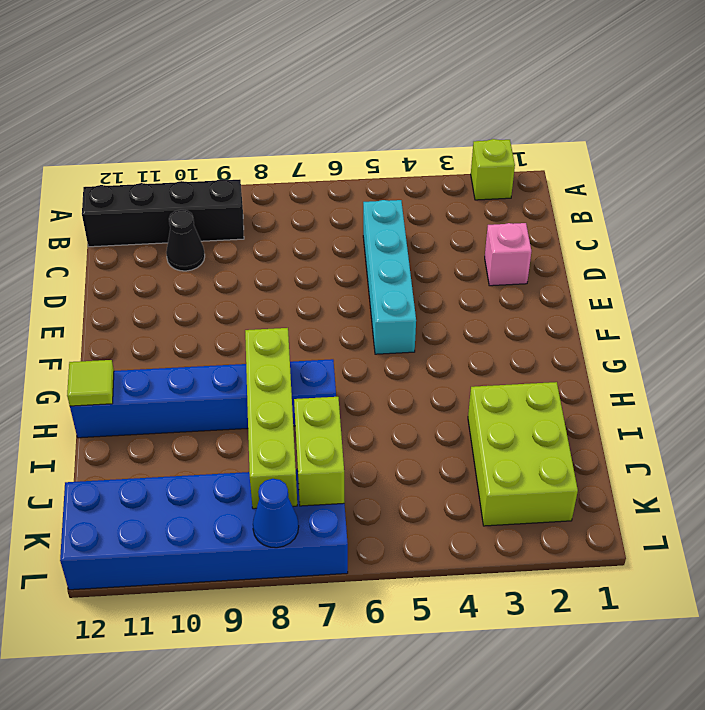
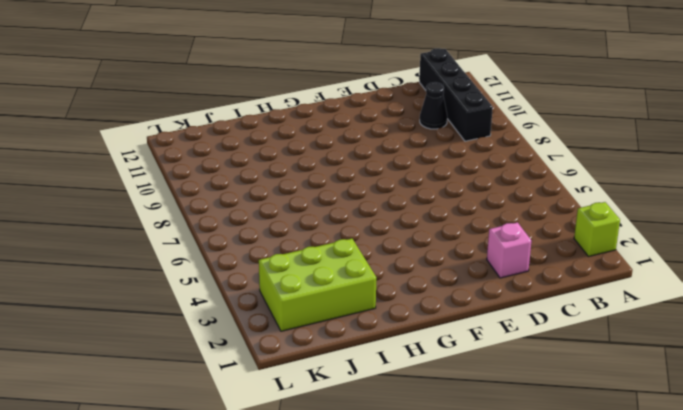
none -> cyan 1x4 brick [363,200,416,354]
none -> blue 1x6 brick [70,359,336,438]
none -> blue 2x6 brick [60,469,348,590]

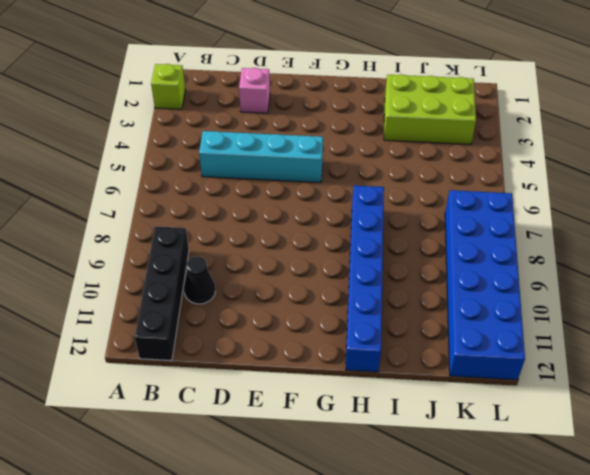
none -> lime 1x4 brick [245,328,297,509]
none -> lime 1x1 tile [67,360,114,406]
none -> lime 1x2 brick [294,397,345,506]

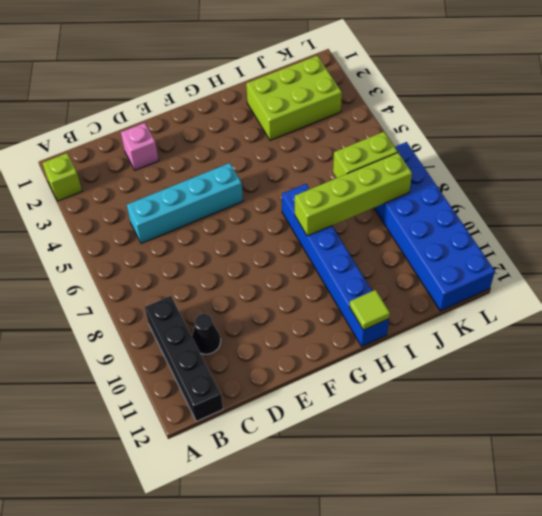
none -> blue 1x1 cone [253,479,299,548]

